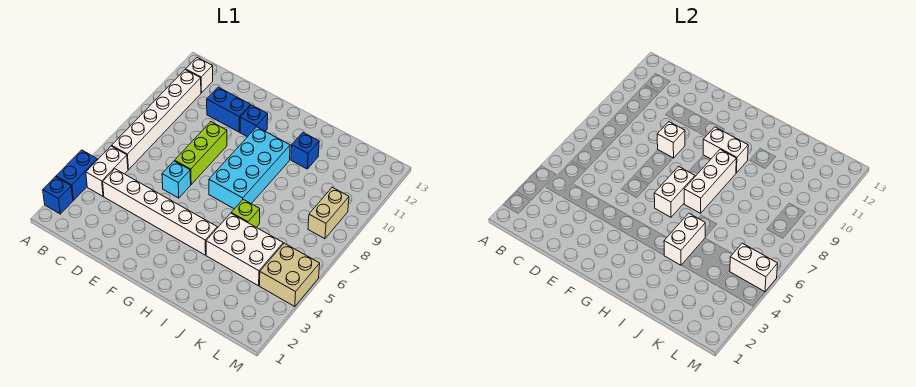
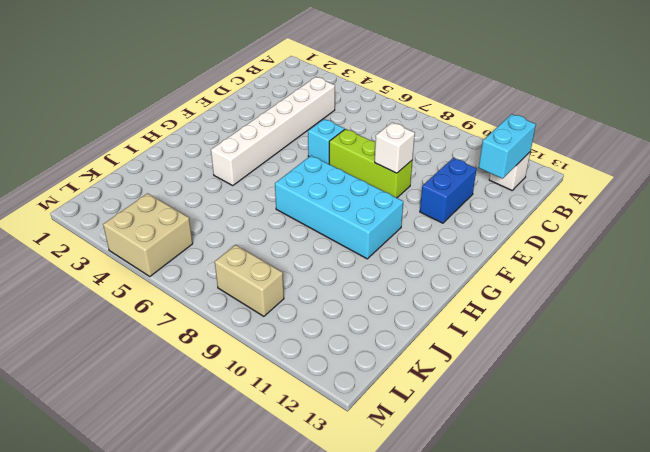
cyan 1x2 brick [479,114,536,179] -> none
none -> blue 1x1 brick [43,177,73,214]
none -> blue 1x2 brick [56,150,97,200]
none -> white 1x2 brick [86,146,128,196]

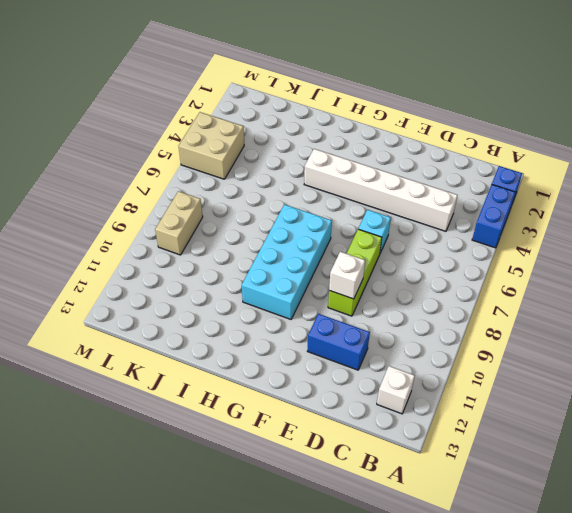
none -> white 1x2 brick [86,146,128,196]
none -> white 1x6 brick [112,70,201,170]
none -> blue 1x1 brick [240,105,268,137]

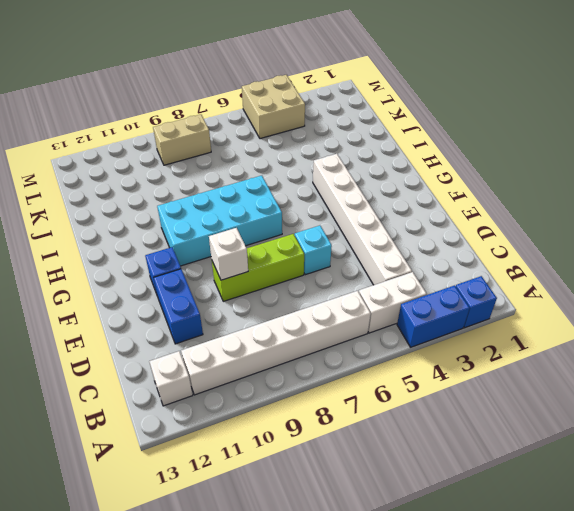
none -> white 2x3 brick [206,213,283,286]
none -> lime 1x1 brick [231,199,260,227]
none -> blue 1x1 brick [291,133,319,169]

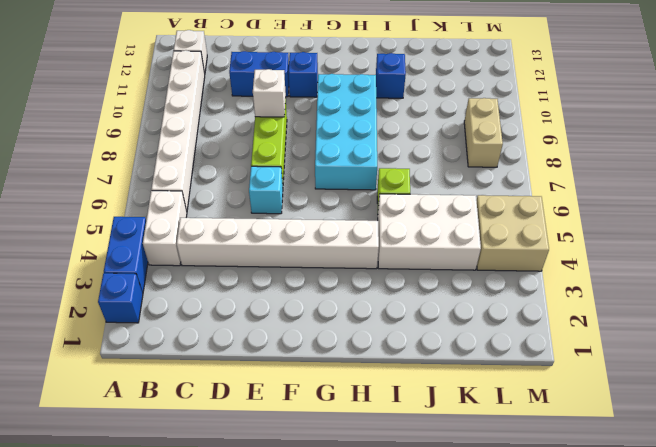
none -> white 1x2 brick [654,167,695,217]
none -> white 1x2 brick [703,127,748,173]
none -> white 1x3 brick [684,149,736,213]

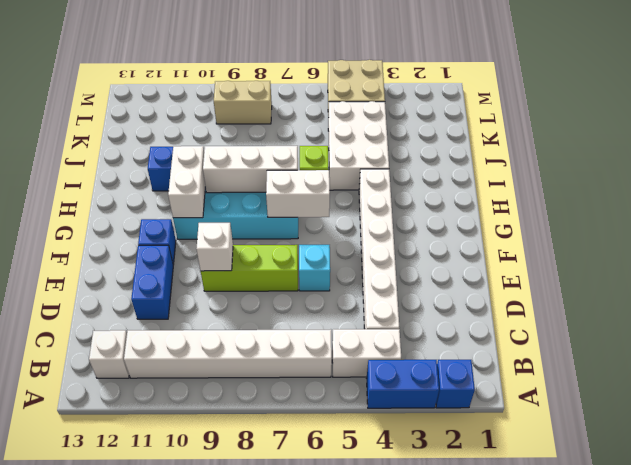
none -> white 1x2 brick [664,213,705,265]
none -> white 1x2 brick [730,243,778,292]

